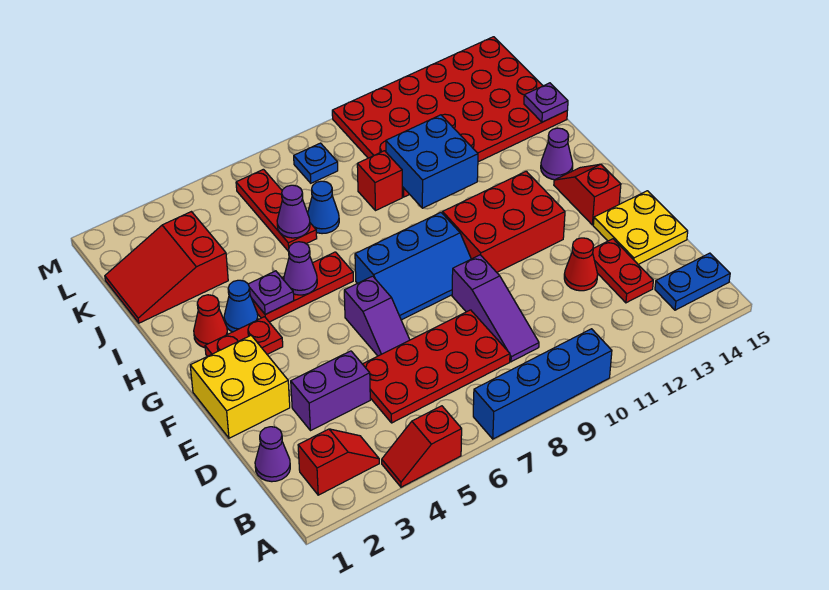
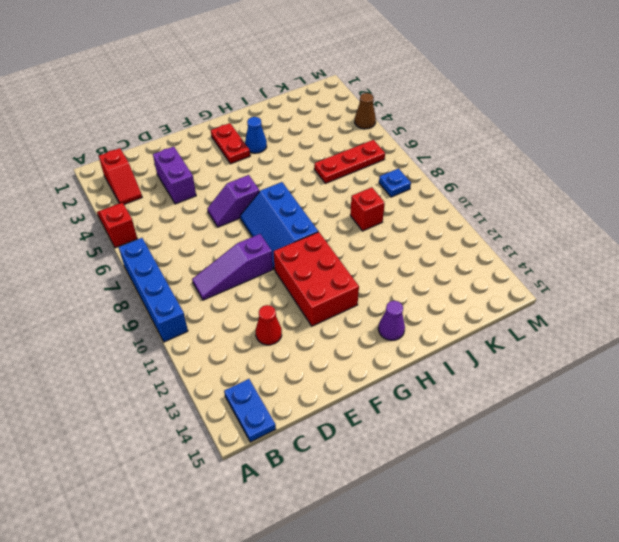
brown 1x1 cone [355,93,376,129] -> none
none -> purple 1x1 cone [255,427,290,482]
none -> red 2x4 plate [363,310,510,423]
none -> red 1x2 plate [593,239,653,303]
none -> yellow 2x2 plate [593,191,688,264]

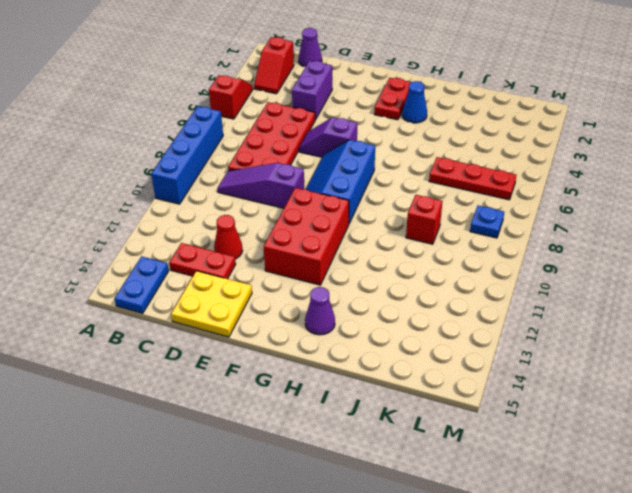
none -> yellow 2x2 brick [190,335,290,438]
none -> red 1x2 slope [554,164,621,225]
none -> red 1x1 cone [194,295,228,348]
none -> red 1x3 plate [252,252,353,322]

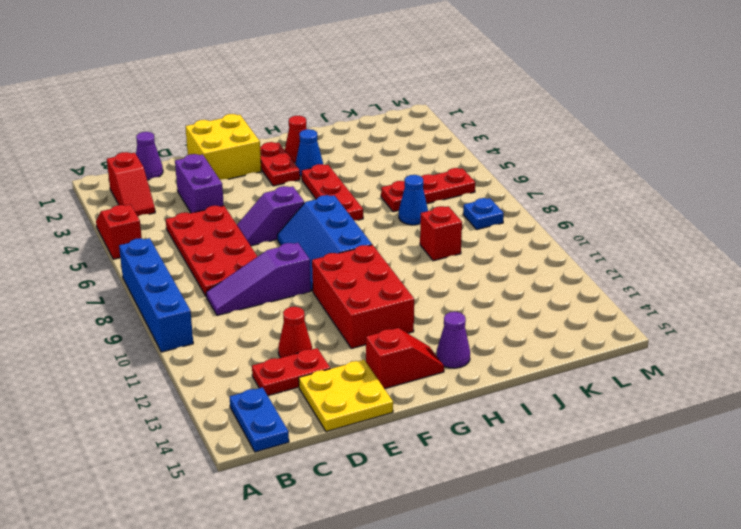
none -> red 2x3 slope [105,212,228,323]
none -> red 4x6 plate [332,37,567,197]
none -> purple 1x1 plate [248,271,294,314]
none -> purple 1x1 cone [284,242,317,295]

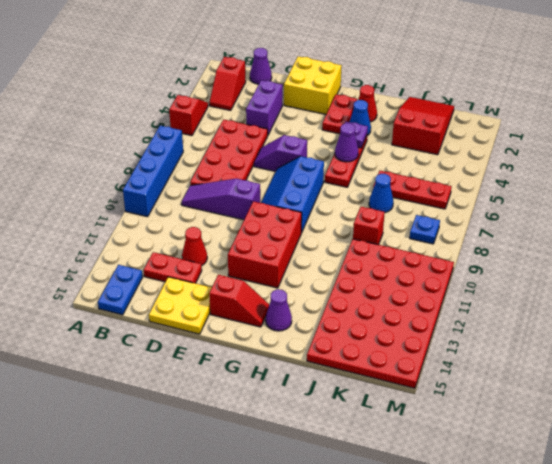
none -> blue 2x2 brick [386,115,478,208]
none -> purple 1x1 cone [277,185,310,238]
none -> purple 1x1 plate [524,83,568,122]

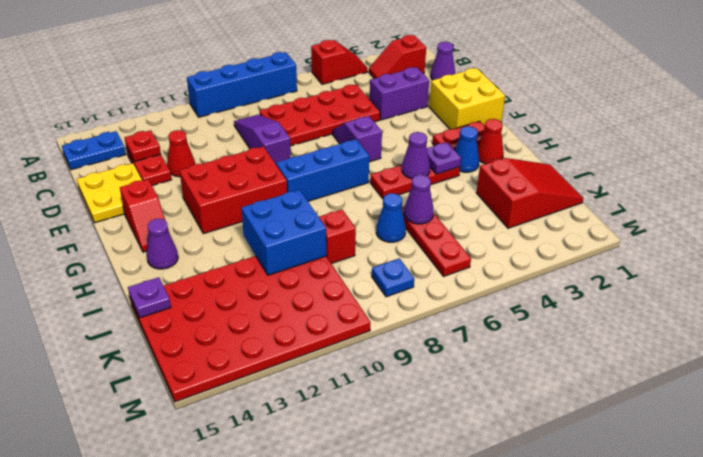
red 1x1 plate [125,130,161,162] -> none

